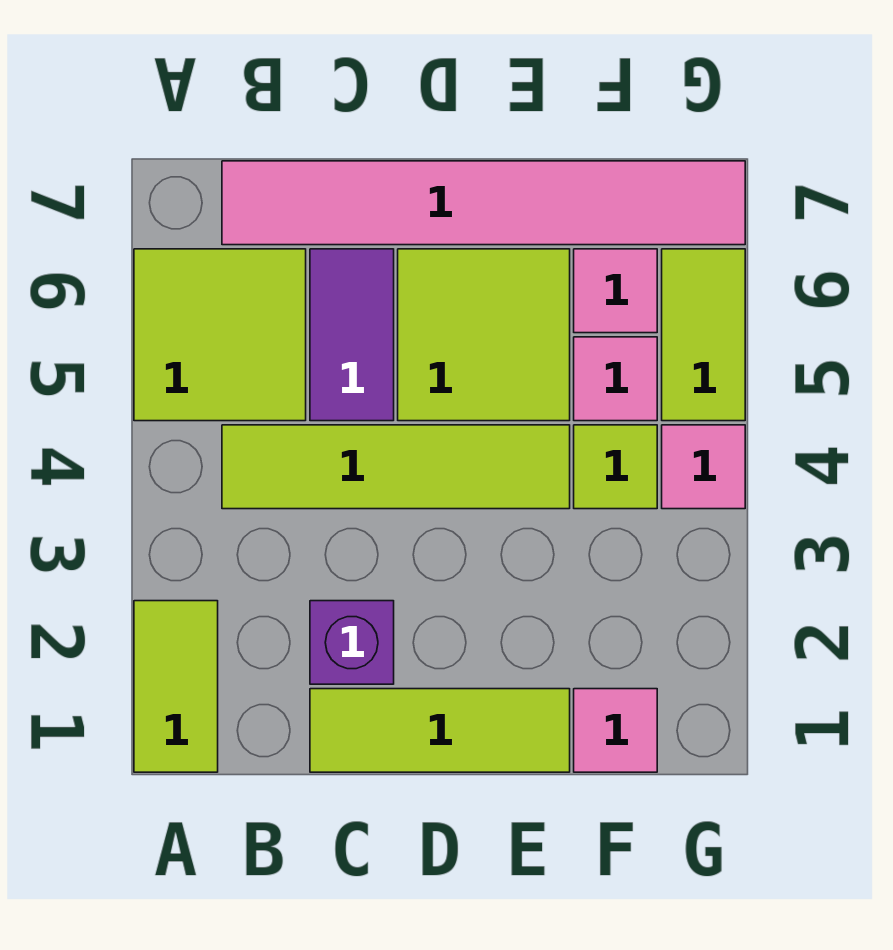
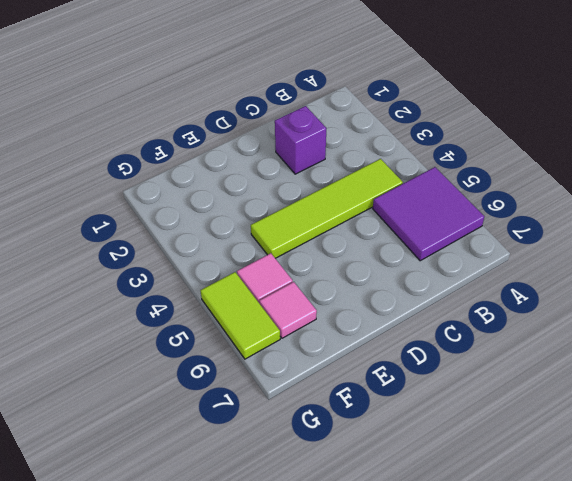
purple 2x2 tile [373,167,484,261] -> lime 2x2 tile [134,249,306,421]
none -> lime 1x2 tile [134,601,218,772]
none -> pink 1x6 tile [222,161,745,245]
none -> lime 1x3 tile [310,689,570,772]

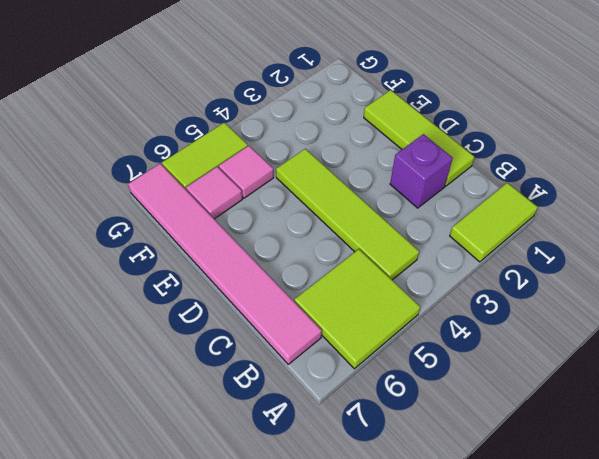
none -> purple 1x2 tile [310,249,394,421]
none -> lime 2x2 tile [398,249,570,421]
none -> pink 1x1 tile [574,689,657,772]

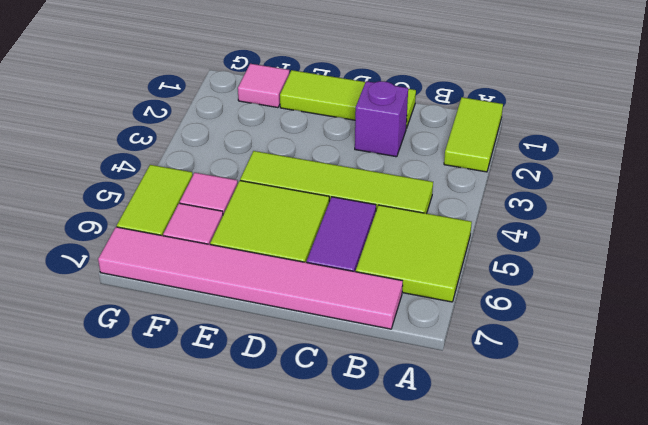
none -> lime 1x1 tile [574,425,657,509]
none -> pink 1x1 tile [662,425,745,509]

